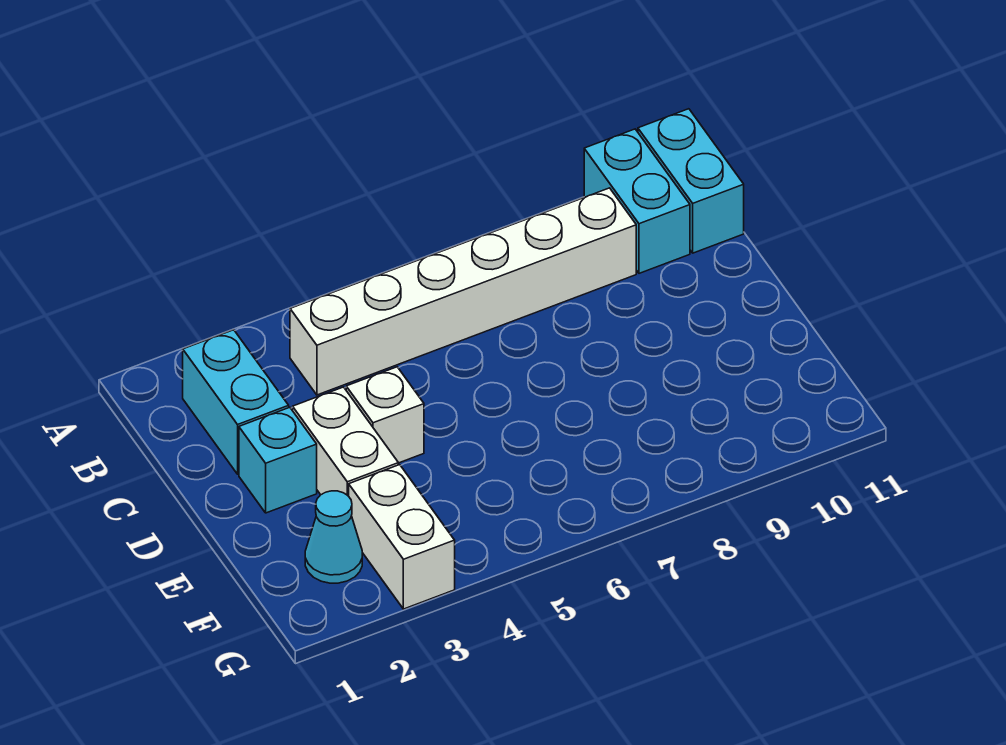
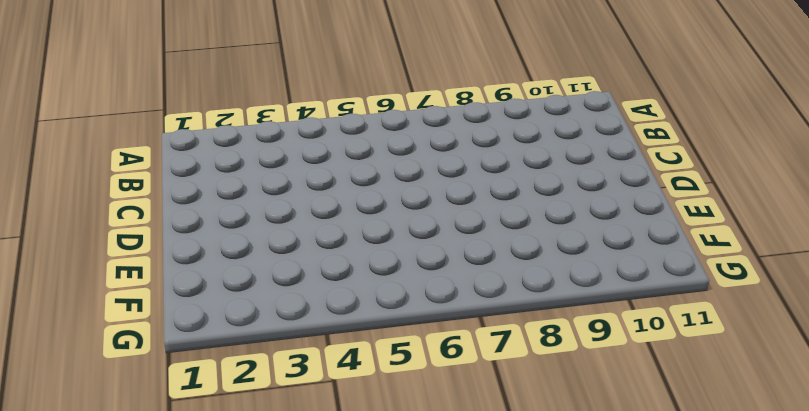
none -> cyan 1x2 brick [584,129,690,273]
none -> cyan 1x2 brick [638,109,744,253]

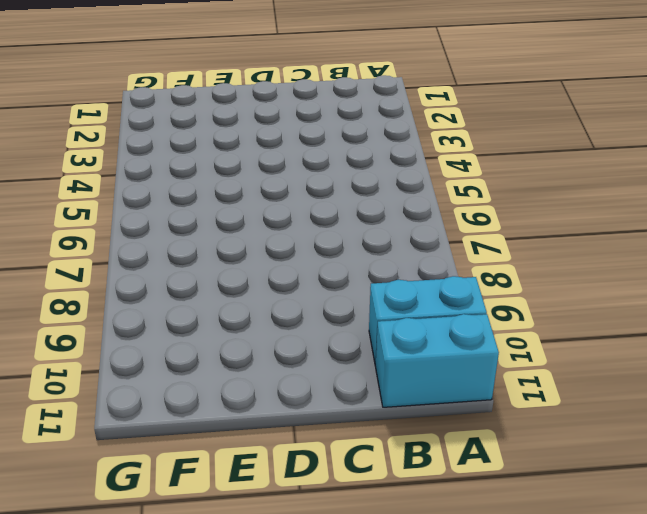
none -> cyan 1x2 brick [183,330,289,474]
none -> white 1x6 brick [290,188,636,395]

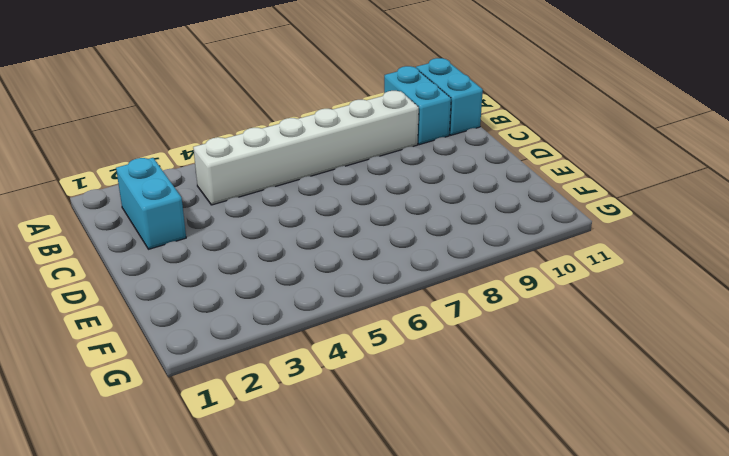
none -> cyan 1x1 brick [239,407,317,513]
none -> white 1x2 brick [293,387,398,496]

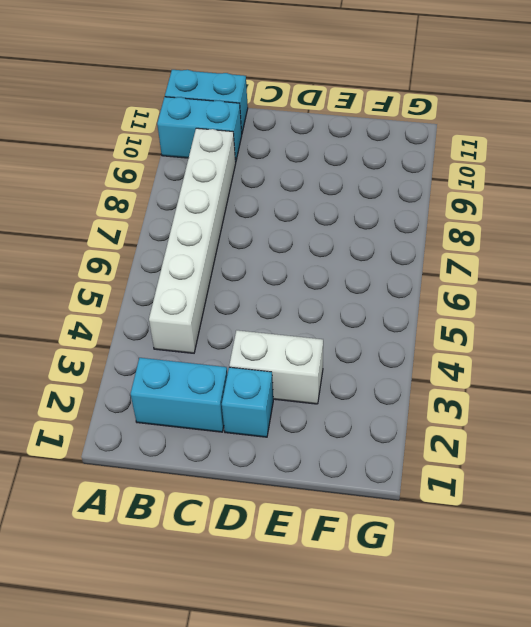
none -> white 1x1 brick [346,367,424,463]
none -> cyan 1x1 cone [305,491,362,583]

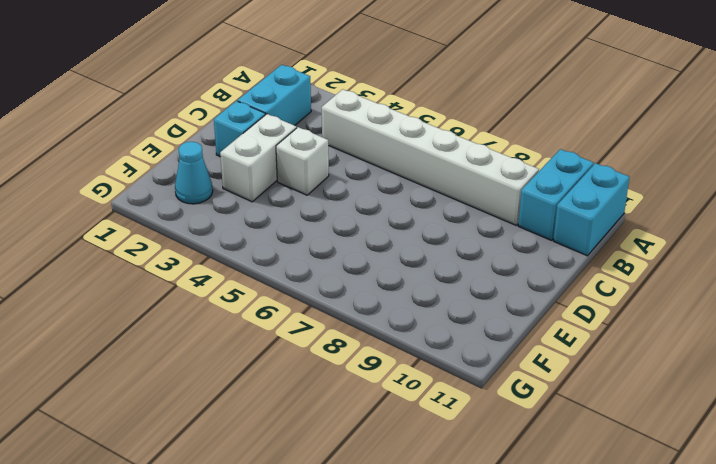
none -> white 1x2 brick [349,465,455,609]

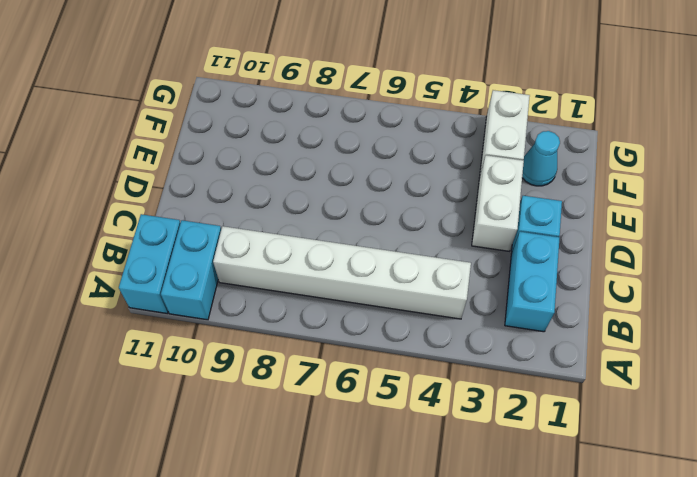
none -> white 1x1 brick [346,367,424,463]

